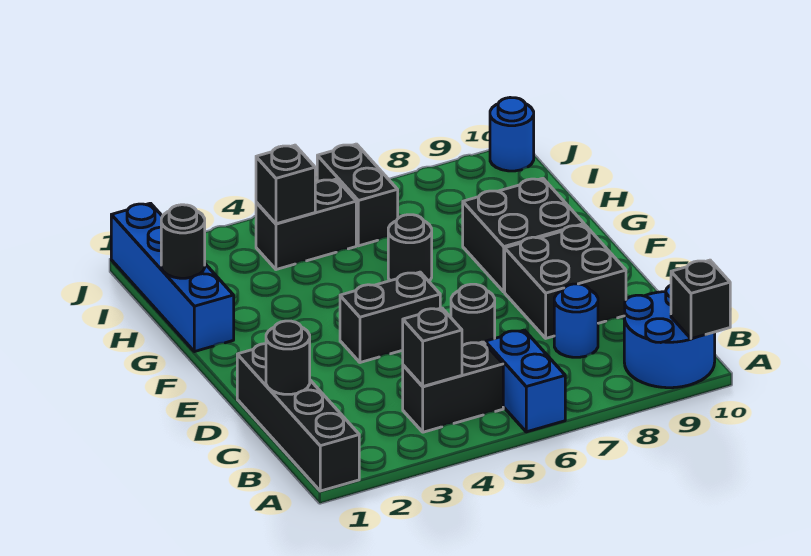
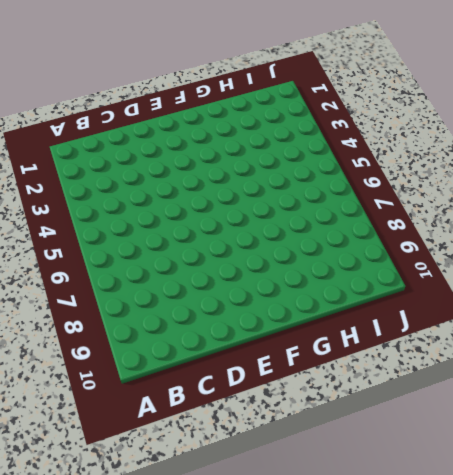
none -> black 1x4 brick [237,344,359,491]
none -> blue 1x2 brick [485,330,565,432]
none -> blue 2x2 round brick [624,285,715,388]

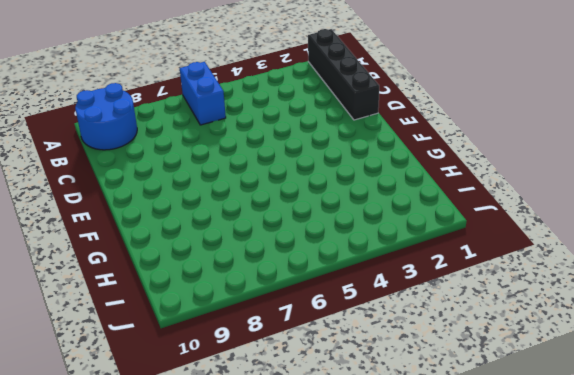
none -> black 1x2 brick [403,342,503,432]
none -> blue 1x1 round brick [554,284,598,357]
none -> black 1x1 round brick [451,284,495,346]

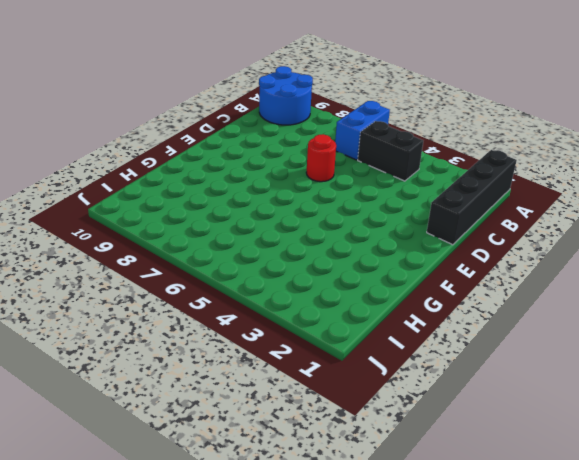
red 1x1 round brick [306,134,336,182] -> black 1x1 round brick [451,284,495,346]
none -> blue 1x1 round brick [554,284,598,357]
none -> black 2x2 brick [505,225,626,338]
none -> black 1x2 brick [340,272,440,363]

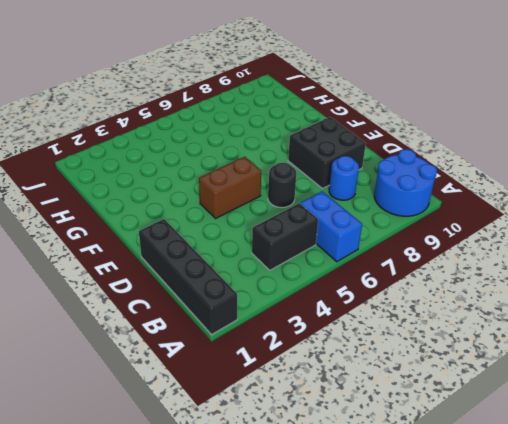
brown 1x2 brick [199,157,261,218] -> black 1x2 brick [340,272,440,363]
none -> black 2x2 brick [463,178,584,292]
none -> blue 1x4 brick [111,203,234,352]
none -> black 1x1 round brick [388,215,432,281]

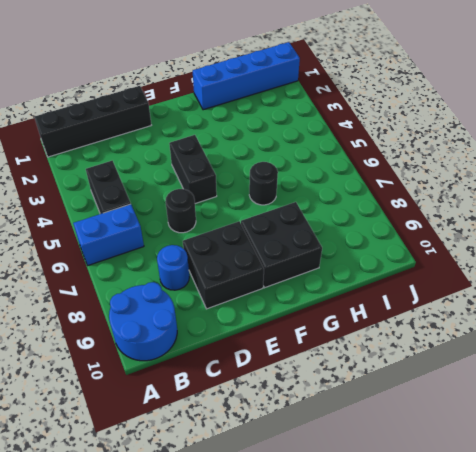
none -> black 1x2 brick [256,179,356,270]
none -> black 1x2 brick [317,144,398,246]
none -> blue 1x1 round brick [490,98,534,171]

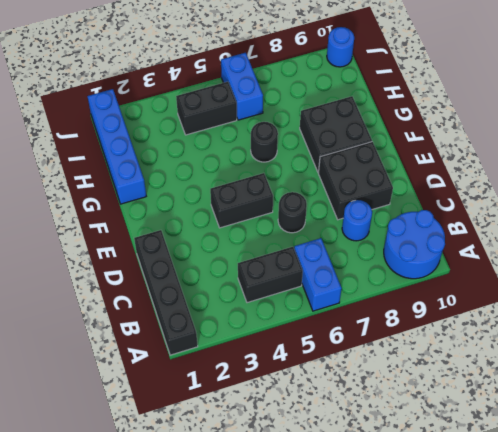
blue 1x2 brick [221,53,263,120] -> black 1x2 brick [317,144,398,246]
none -> black 1x1 brick [671,260,730,339]
none -> black 1x1 brick [403,308,462,386]
none -> black 1x1 round brick [266,321,310,394]

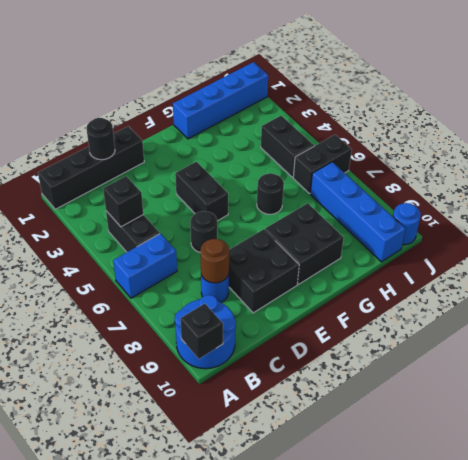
brown 1x1 round brick [200,239,229,283] -> none
blue 1x4 brick [310,162,406,262] -> none
none -> black 1x1 round brick [161,205,205,278]
none -> black 1x1 brick [256,145,315,224]

